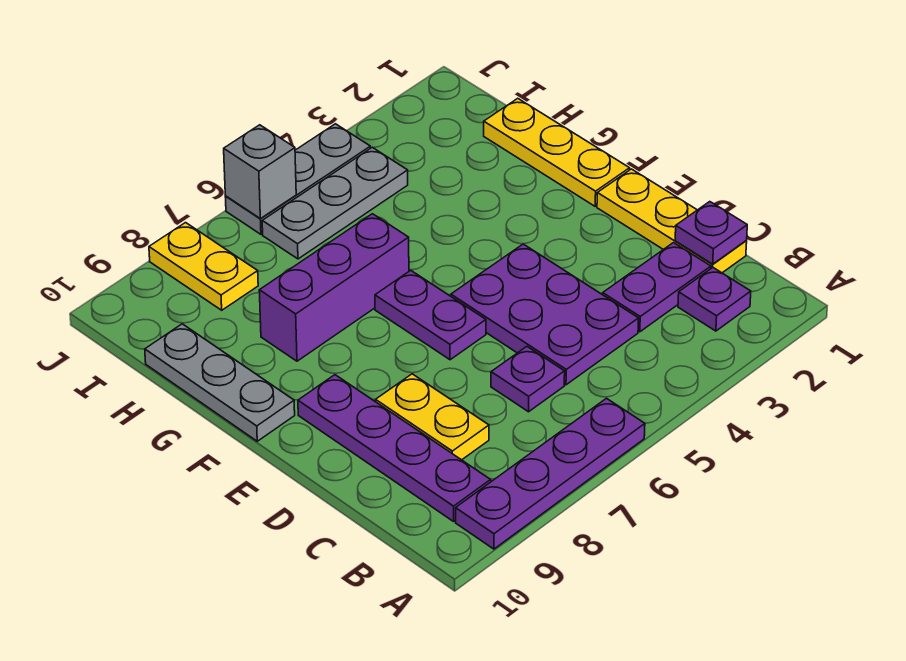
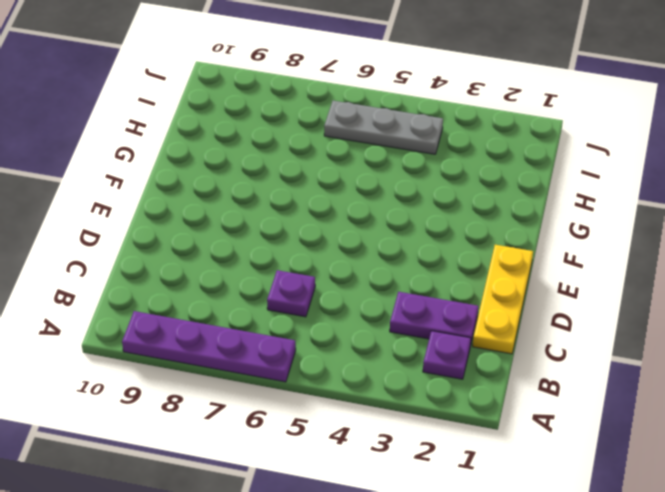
none -> purple 1x4 plate [298,375,491,521]
none -> purple 2x3 plate [451,244,639,385]
none -> yellow 1x2 plate [376,374,489,460]

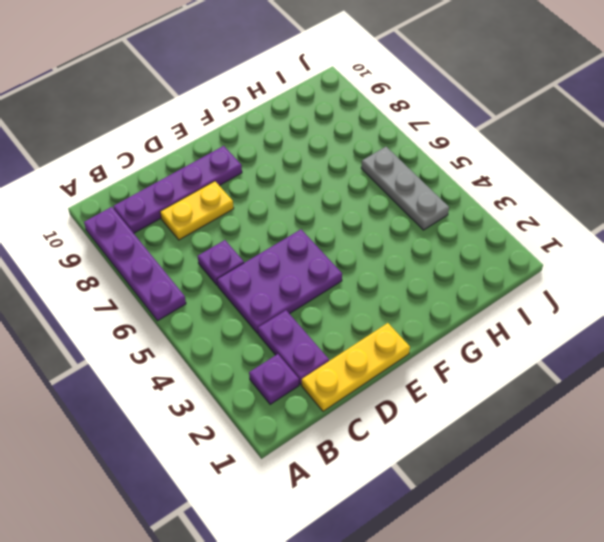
none -> purple 1x2 plate [375,270,486,360]
none -> yellow 1x3 plate [484,98,630,206]
none -> grey 1x3 plate [145,324,295,441]

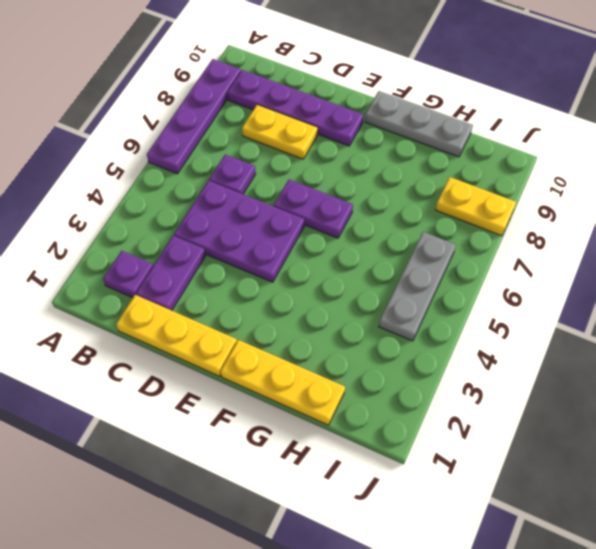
none -> purple 1x3 brick [259,214,409,361]
none -> grey 1x3 plate [225,124,371,234]
none -> purple 1x1 plate [675,202,747,264]

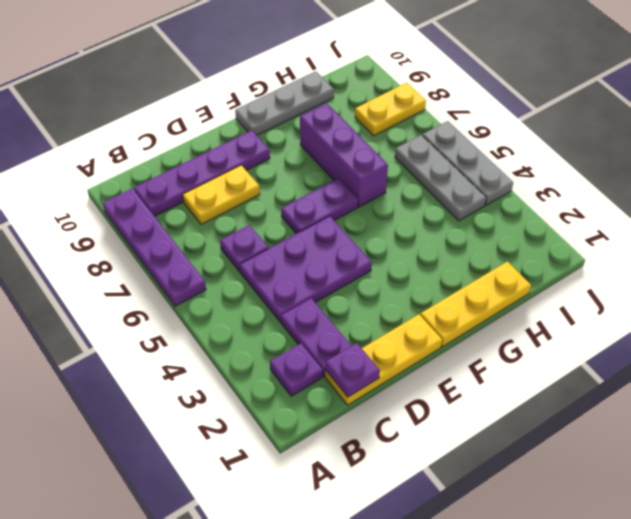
none -> grey 1x1 brick [224,125,296,219]

